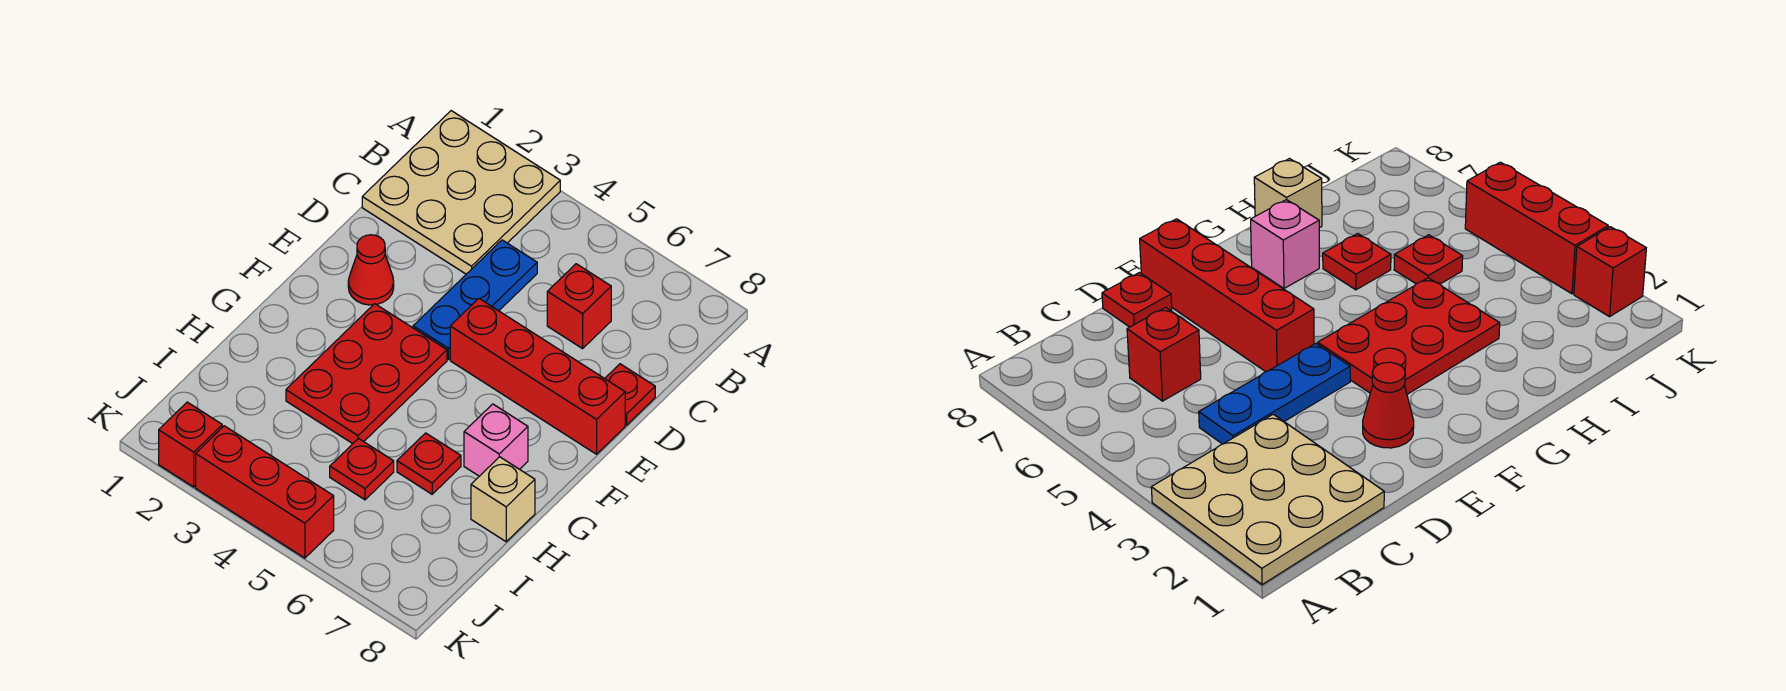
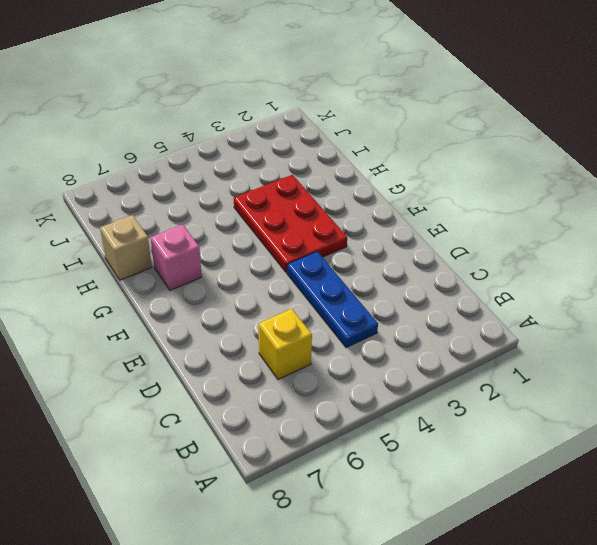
yellow 1x1 brick [258,309,312,380] -> red 1x1 brick [547,264,611,349]
none -> tan 3x3 plate [362,111,560,274]
none -> red 1x1 plate [605,364,655,425]
none -> red 1x1 cone [348,235,394,305]

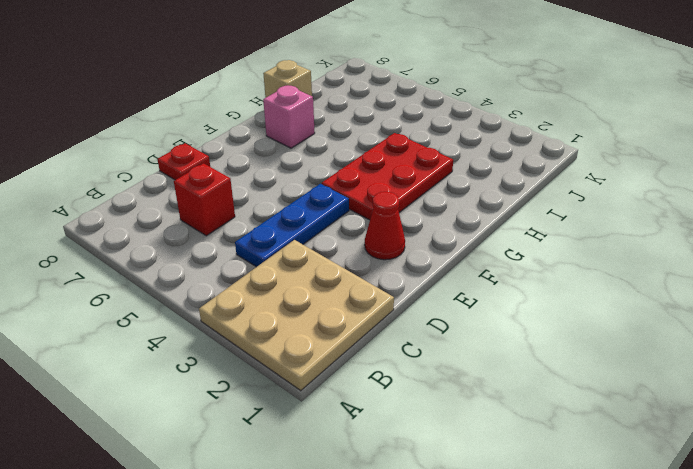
none -> red 1x4 brick [450,298,625,454]
none -> red 1x1 plate [397,433,461,494]
none -> red 1x1 plate [330,439,394,500]

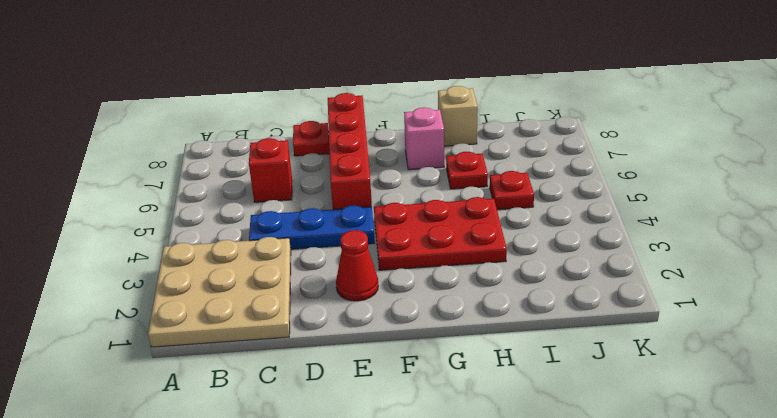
none -> red 1x1 brick [159,402,222,487]
none -> red 1x3 brick [196,426,334,558]

